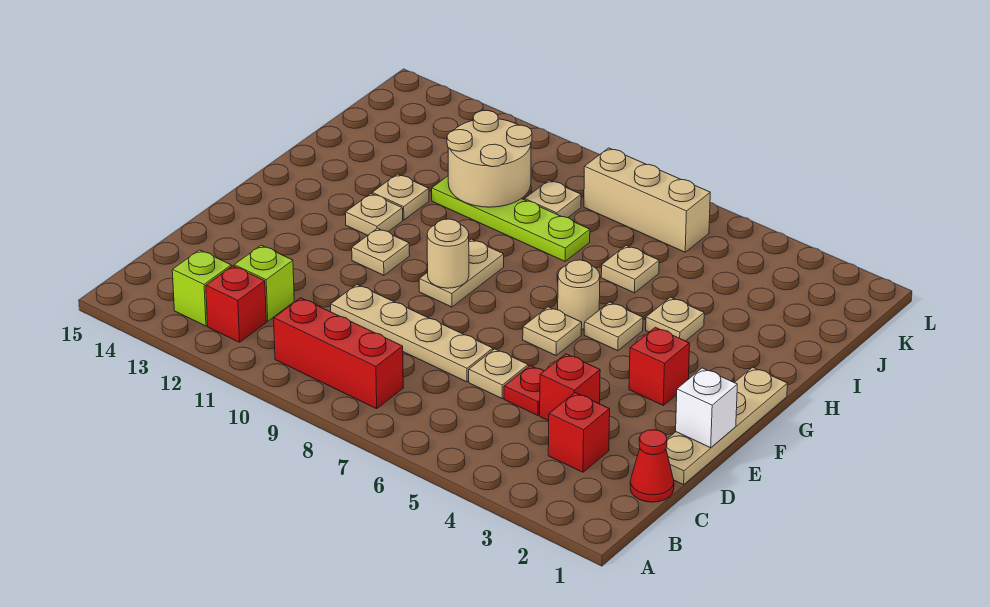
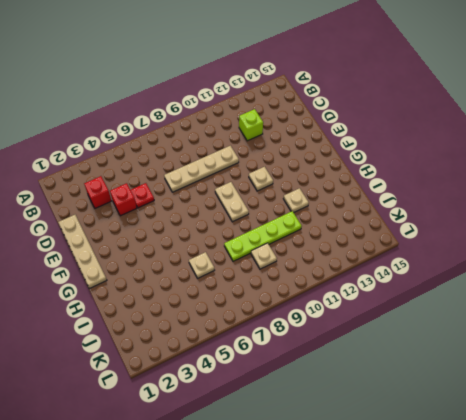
none -> red 1x3 brick [274,298,403,409]
none -> red 1x1 brick [206,266,266,342]
none -> lime 1x1 brick [172,250,231,326]

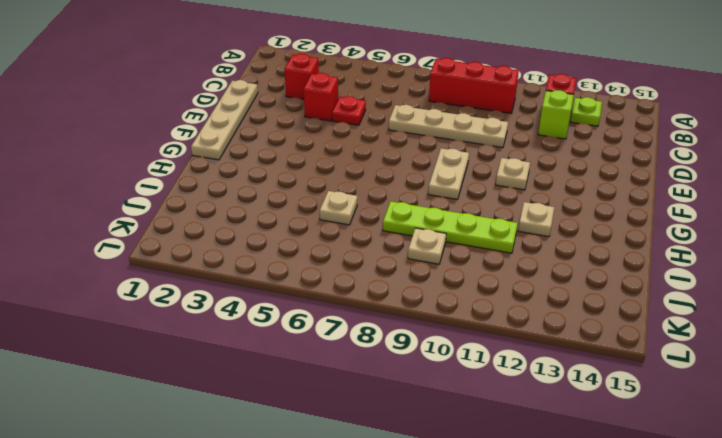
lime 1x1 plate [571,97,602,126] -> lime 1x1 brick [172,250,231,326]
none -> red 1x1 cone [630,430,674,502]
none -> tan 1x1 plate [469,349,528,399]
none -> red 1x1 brick [629,327,690,405]

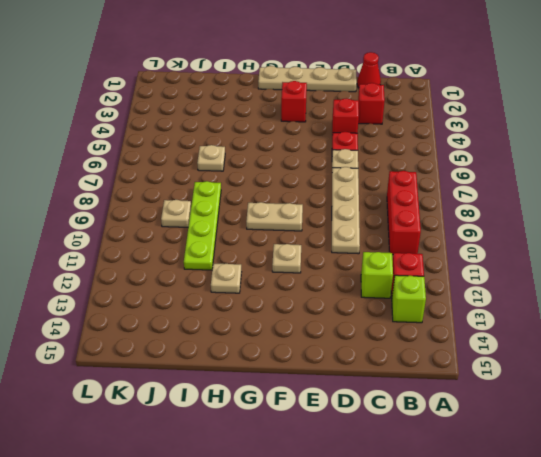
none -> tan 1x1 plate [523,307,582,355]
none -> tan 1x1 plate [584,302,643,351]
none -> tan 1x1 round brick [558,260,600,329]

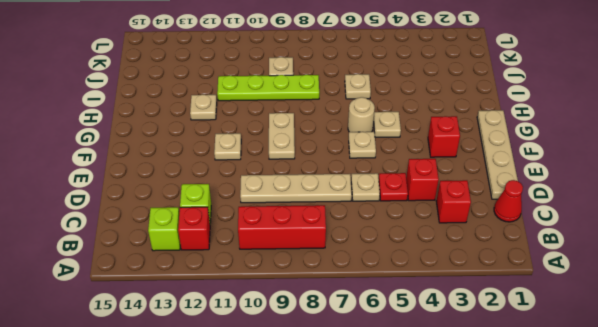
none -> tan 1x1 plate [345,194,403,235]
none -> tan 1x1 plate [646,297,704,341]
none -> tan 1x3 brick [584,148,710,252]

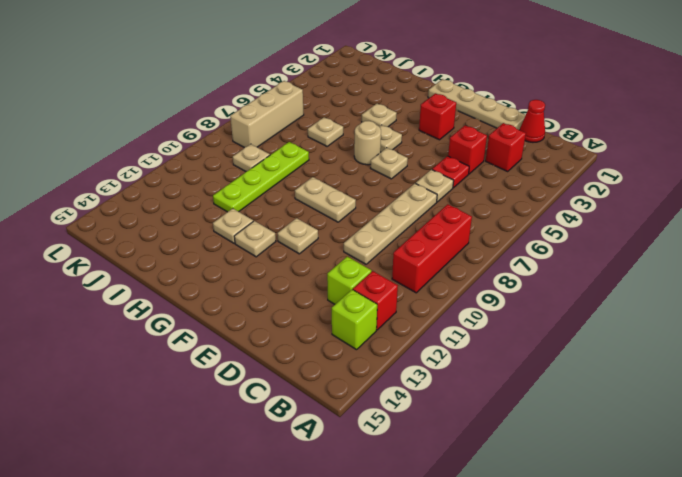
none -> white 1x1 brick [676,368,737,448]
none -> tan 1x1 round brick [427,219,469,288]
none -> tan 2x2 round brick [447,110,532,207]

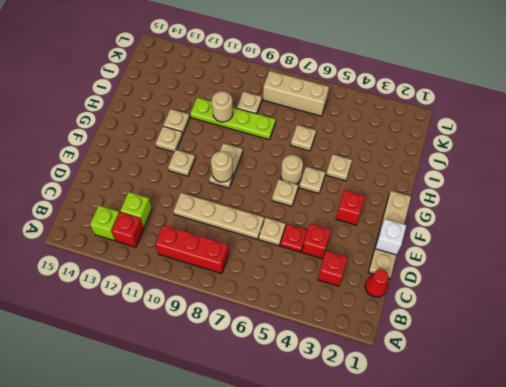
tan 1x1 round brick [212,91,233,122] -> tan 2x2 round brick [447,110,532,207]

